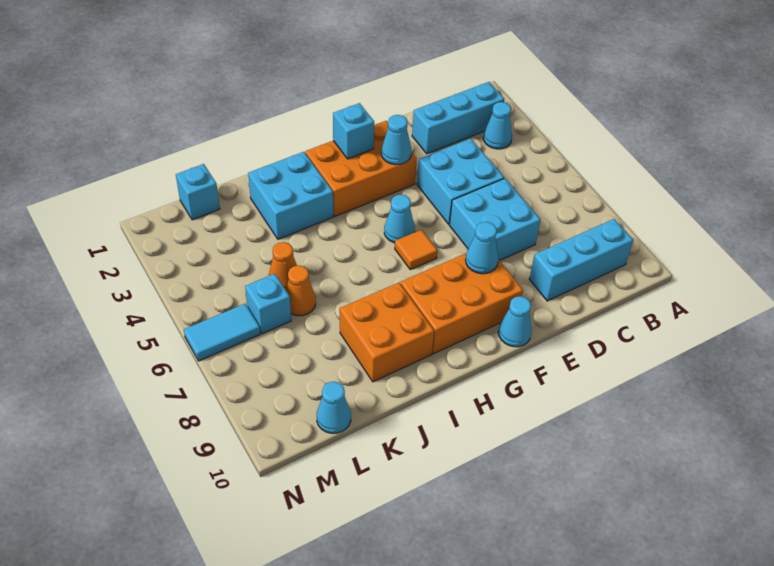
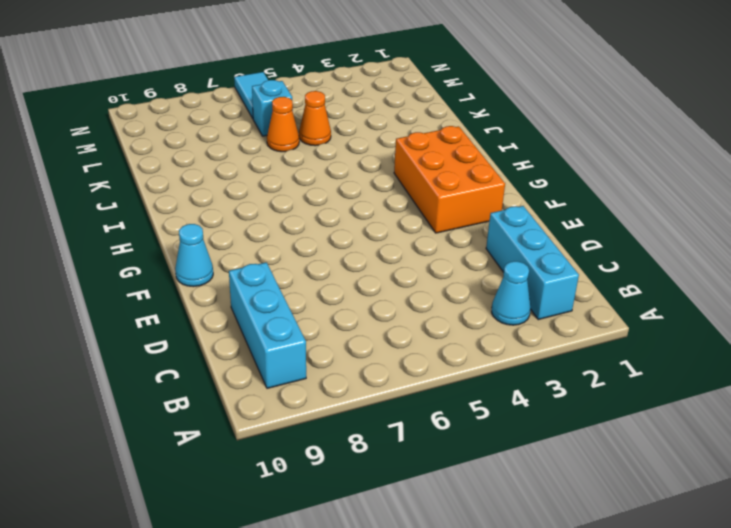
none -> cyan 2x2 brick [417,139,504,224]
none -> cyan 2x2 brick [449,178,540,261]
none -> orange 2x3 brick [401,253,523,354]

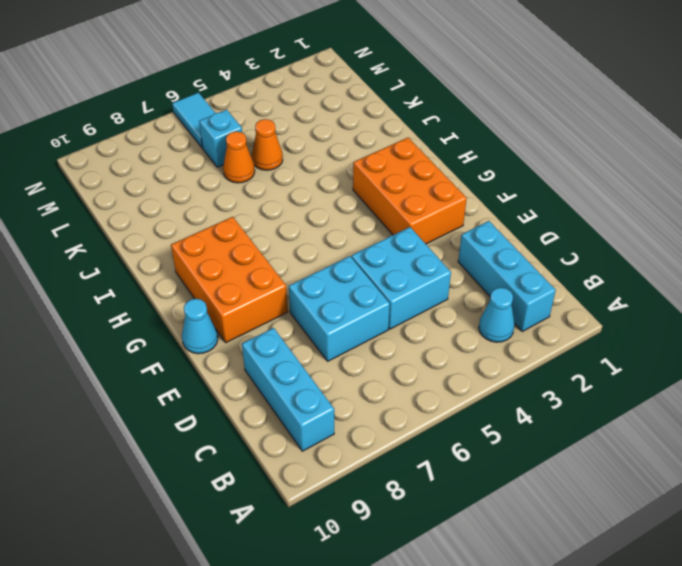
none -> cyan 1x1 cone [384,195,415,243]
none -> orange 1x1 tile [395,230,438,270]
none -> cyan 2x2 brick [248,152,333,239]

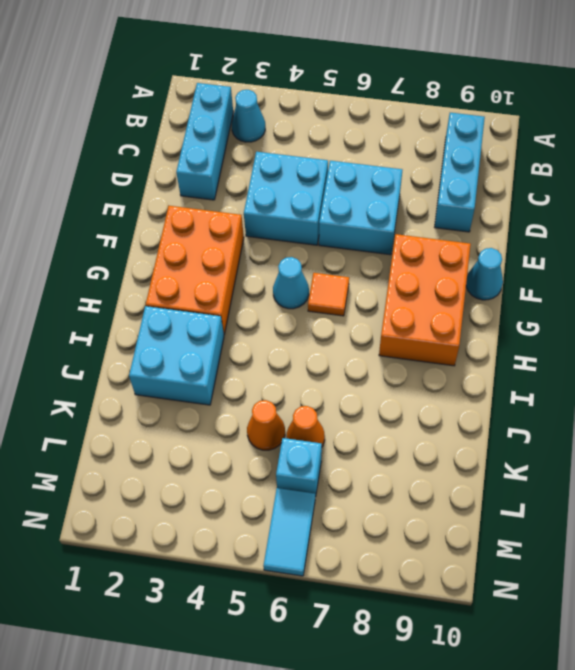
none -> orange 2x2 brick [340,283,434,382]
none -> cyan 1x1 brick [176,164,220,220]
none -> cyan 1x1 cone [317,381,351,433]

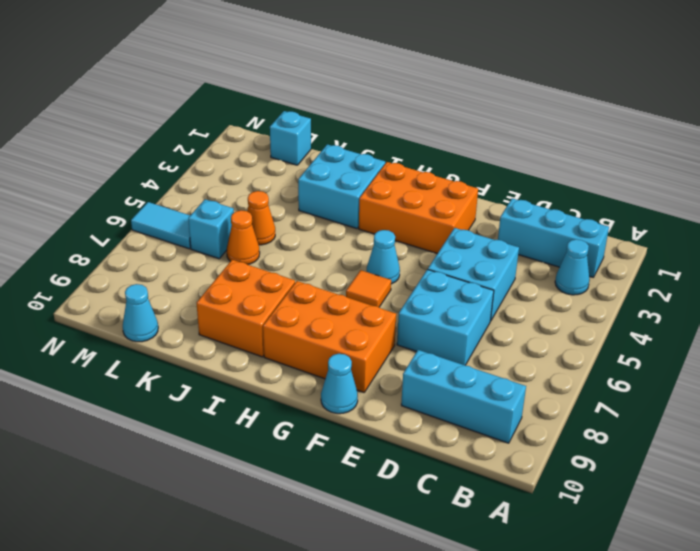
none -> cyan 1x1 cone [381,115,411,165]
none -> cyan 1x1 cone [466,222,498,274]
none -> cyan 1x1 brick [333,103,374,159]

